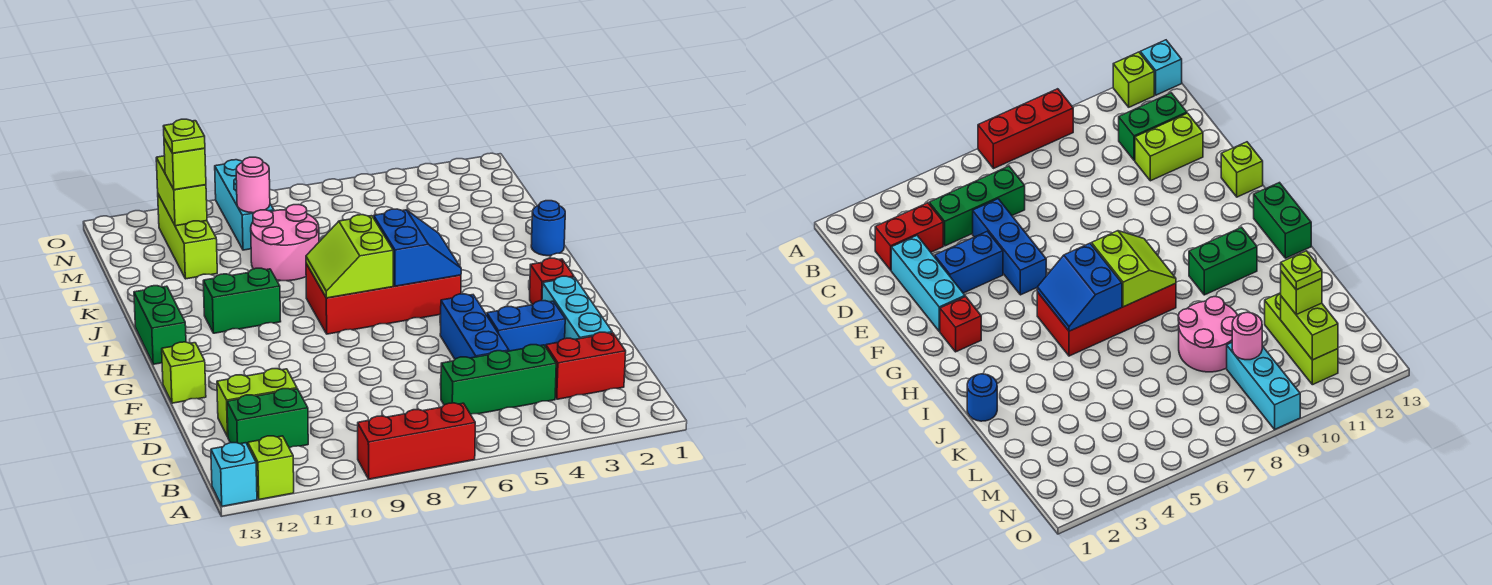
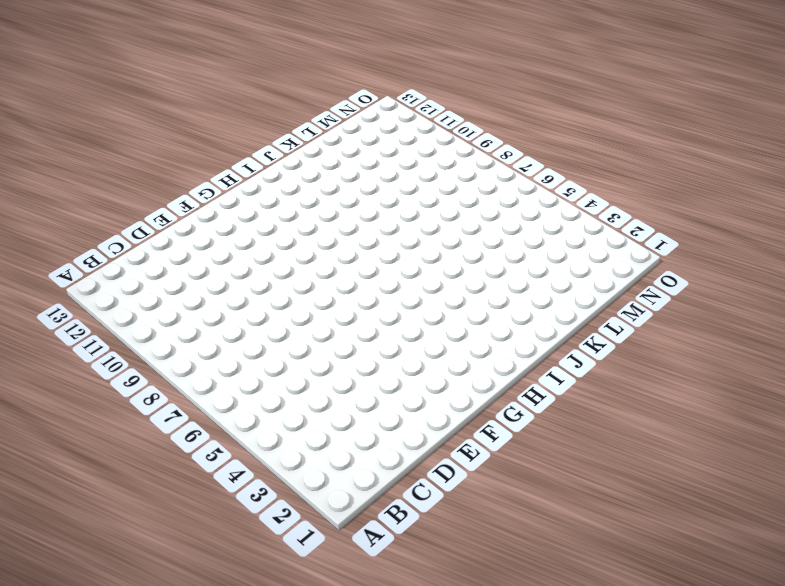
none -> red 1x3 brick [358,403,475,479]
none -> lime 1x1 brick [248,436,294,500]
none -> cyan 1x1 brick [211,443,257,506]

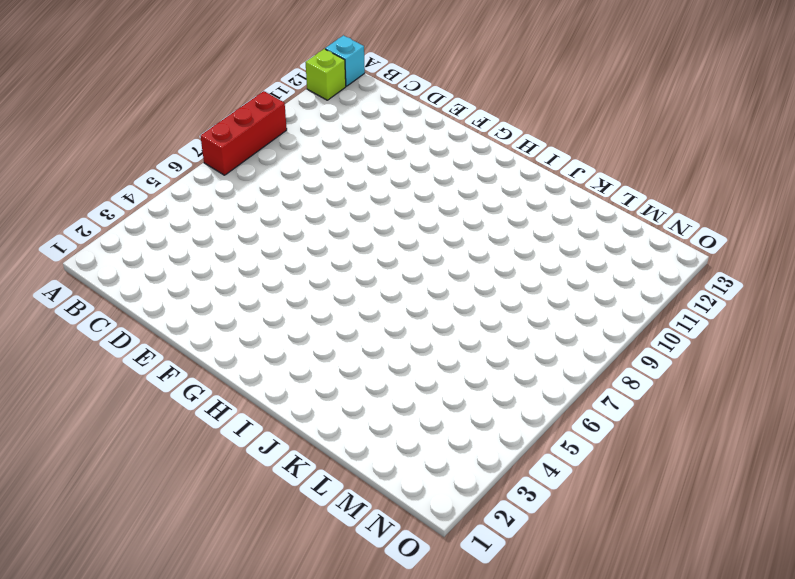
none -> red 1x2 brick [546,332,626,399]
none -> green 1x3 brick [441,345,556,414]
none -> green 1x2 brick [227,389,308,448]

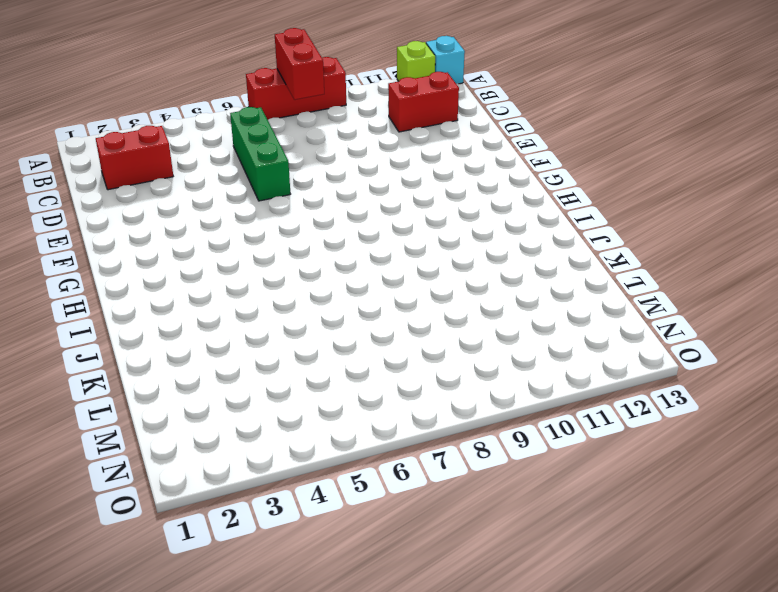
red 1x2 brick [275,28,324,100] -> none
green 1x3 brick [230,107,290,201] -> green 1x3 brick turned to [441,345,556,414]
red 1x2 brick [388,72,459,132] -> green 1x2 brick [227,389,308,448]
none -> cyan 1x3 brick [542,276,612,339]
none -> blue 1x3 brick [440,294,509,359]
none -> lime 1x2 brick [217,369,297,437]

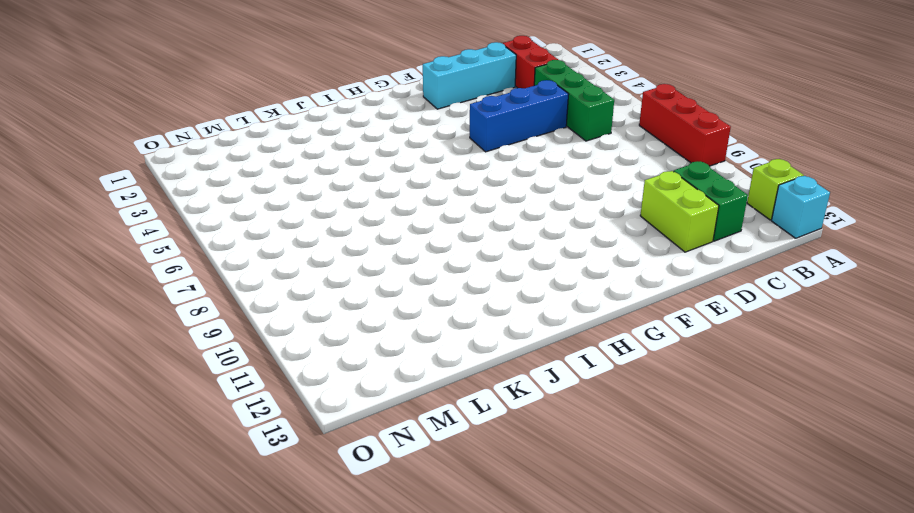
none -> blue 1x2 brick [487,301,565,351]
none -> lime 1x1 brick [162,342,206,403]
none -> red 1x1 brick [530,258,574,305]

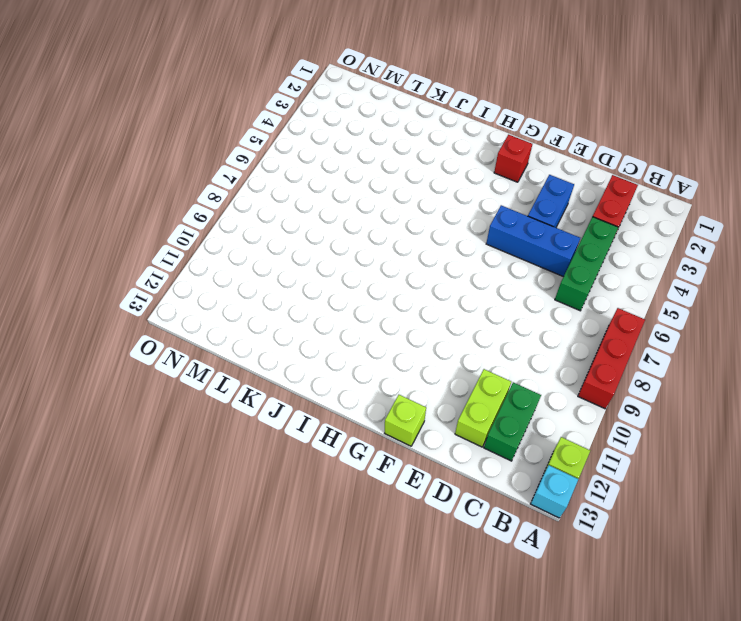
none -> cyan 1x3 brick [542,276,612,339]
none -> red 2x4 brick [306,264,461,334]
none -> green 1x2 brick [134,286,186,364]

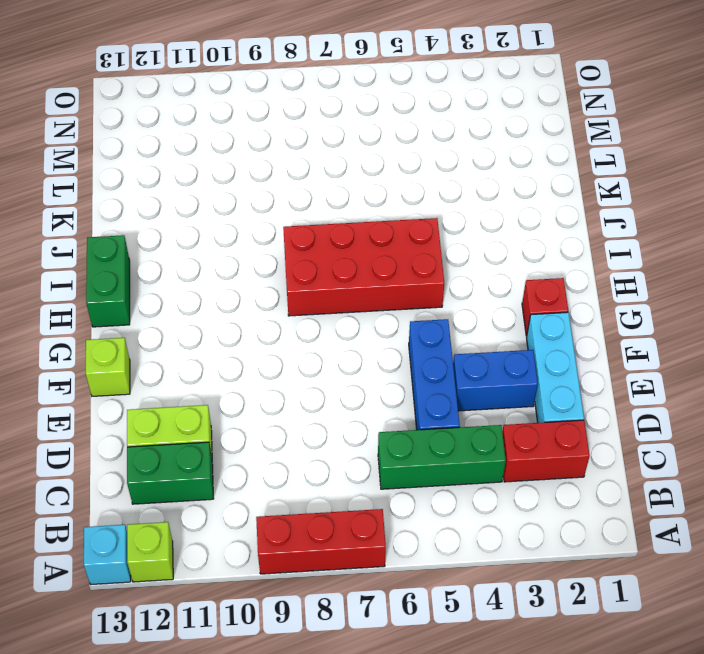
none -> green 1x2 brick [203,268,281,333]
none -> blue 1x1 round brick [531,201,565,256]
none -> pink 2x2 round brick [251,205,319,281]

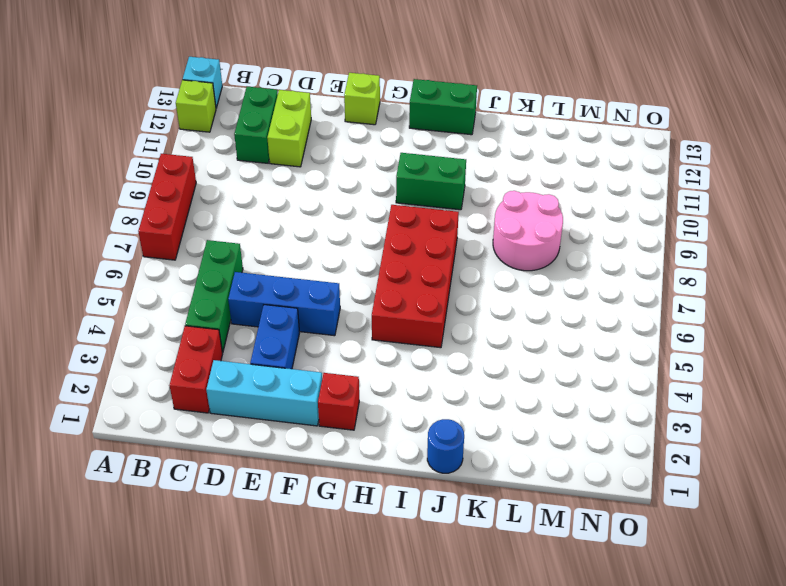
green 1x2 brick [396,153,466,210] -> green 1x2 brick turned to [203,268,281,333]
none -> lime 1x3 brick [158,194,217,279]
none -> cyan 1x3 brick [215,160,274,250]
none -> blue 2x2 slope [374,209,461,286]

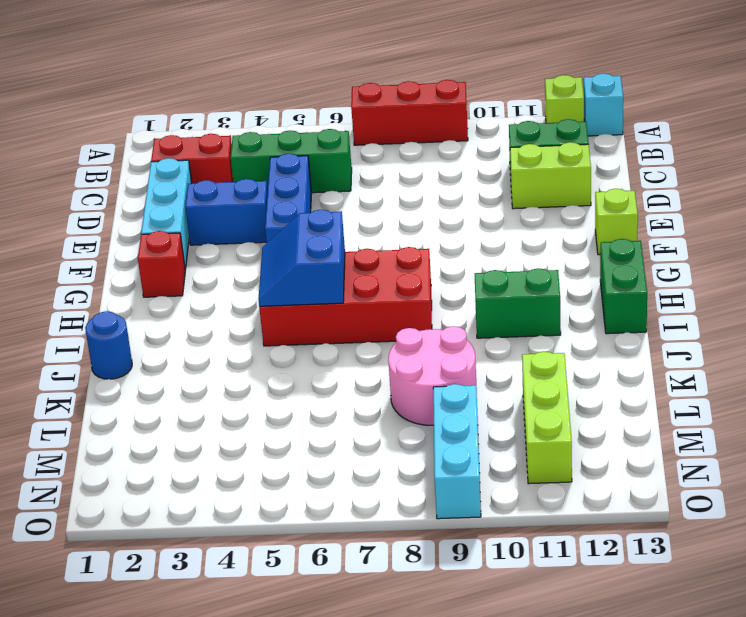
none -> lime 2x2 slope [306,215,393,298]
none -> pink 1x1 round brick [236,157,270,213]
none -> lime 1x2 brick [156,156,207,226]

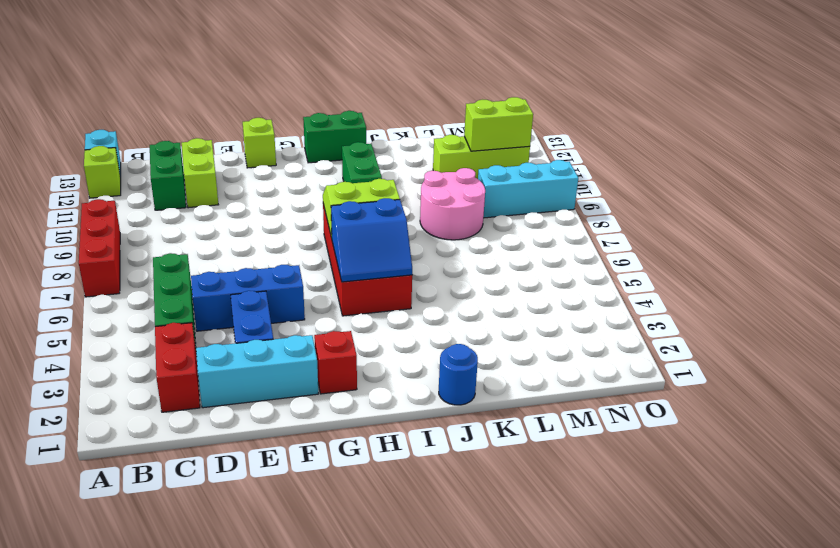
none -> pink 1x1 round brick [236,157,270,213]
none -> lime 1x1 brick [164,139,206,190]
none -> lime 1x1 plate [163,119,205,153]

